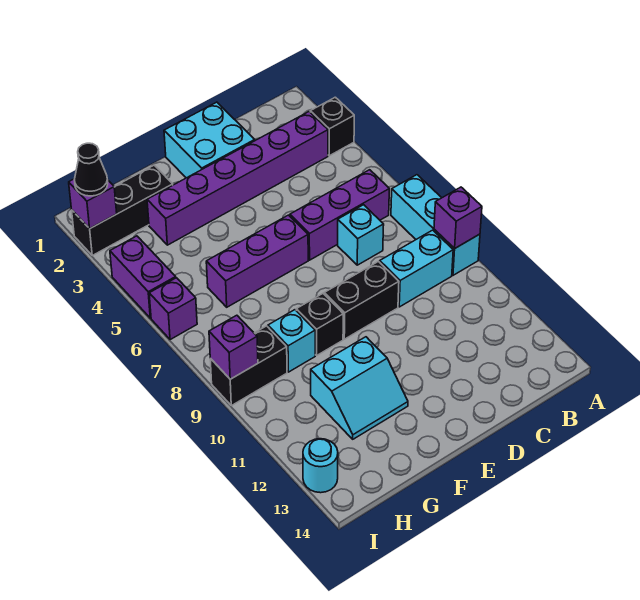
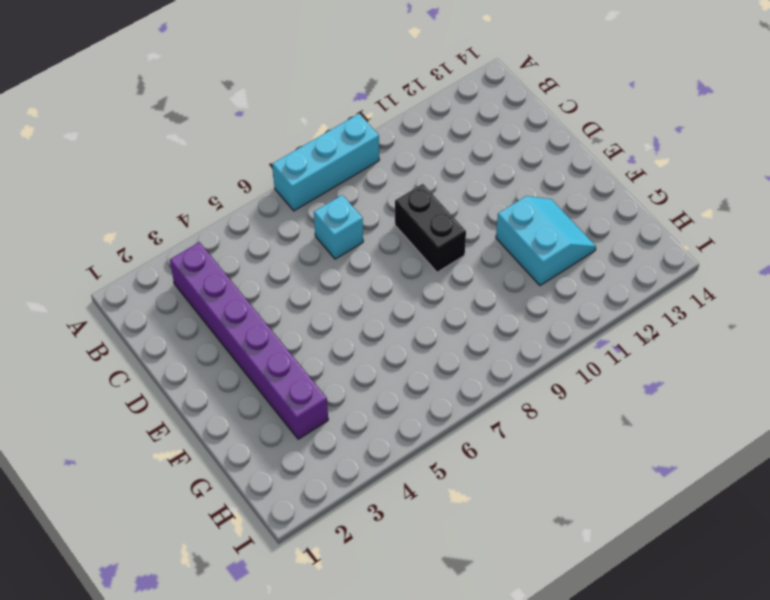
none -> black 1x1 brick [310,97,354,156]
none -> purple 1x3 brick [290,170,389,260]
none -> cyan 1x2 brick [380,230,453,307]

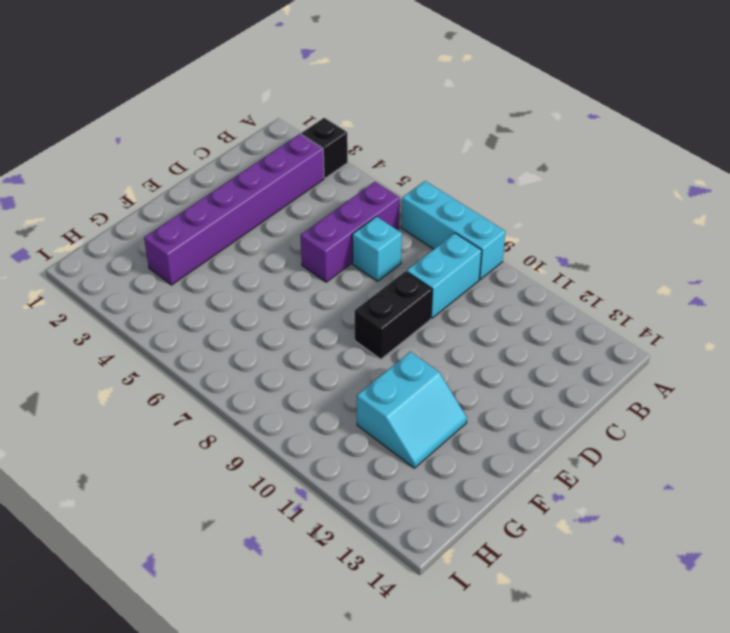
none -> cyan 2x2 brick [164,102,255,178]
none -> purple 1x3 brick [206,215,308,307]
none -> black 1x1 brick [296,294,343,355]

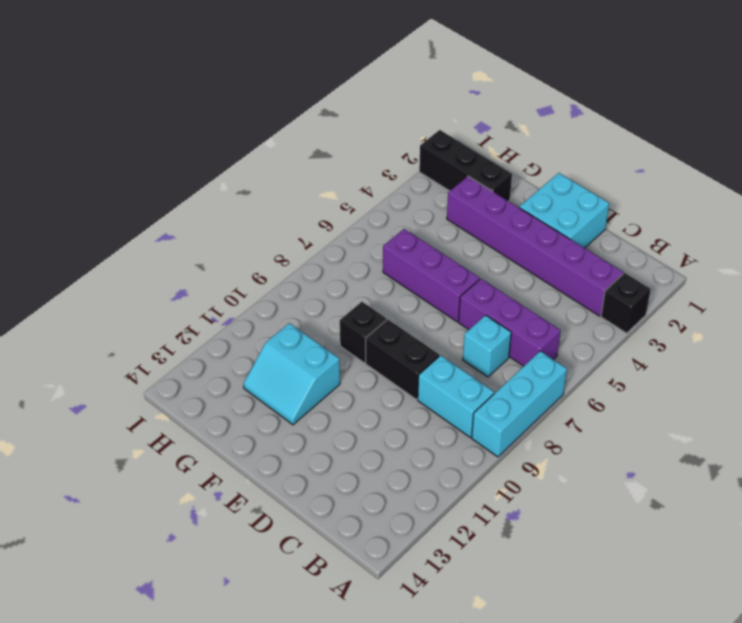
none -> cyan 1x1 brick [268,310,315,372]
none -> black 1x2 brick [210,326,287,406]
none -> purple 1x2 brick [110,236,176,318]

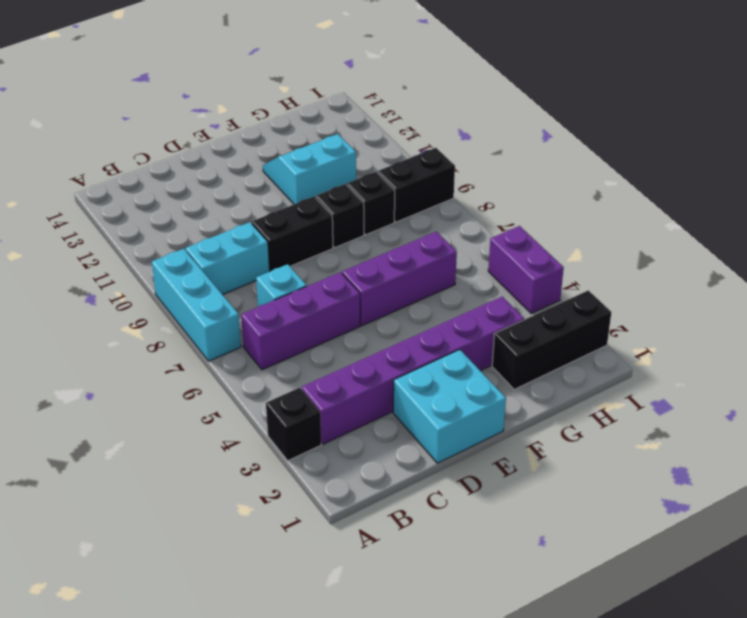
black 1x1 brick [347,172,395,235] -> cyan 1x1 brick [268,310,315,372]
none -> purple 1x1 brick [149,278,197,340]
none -> cyan 1x1 round brick [303,439,338,493]
none -> purple 1x1 brick [434,187,482,249]

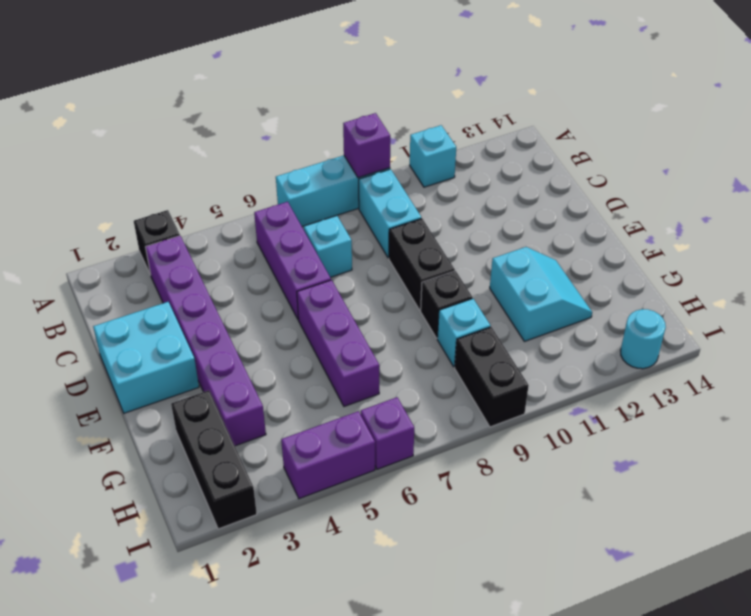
cyan 1x1 brick [410,125,456,187] -> none
none -> purple 1x1 brick [69,179,117,229]
none -> purple 1x1 brick [209,315,258,379]
none -> black 1x1 cone [74,143,108,196]

